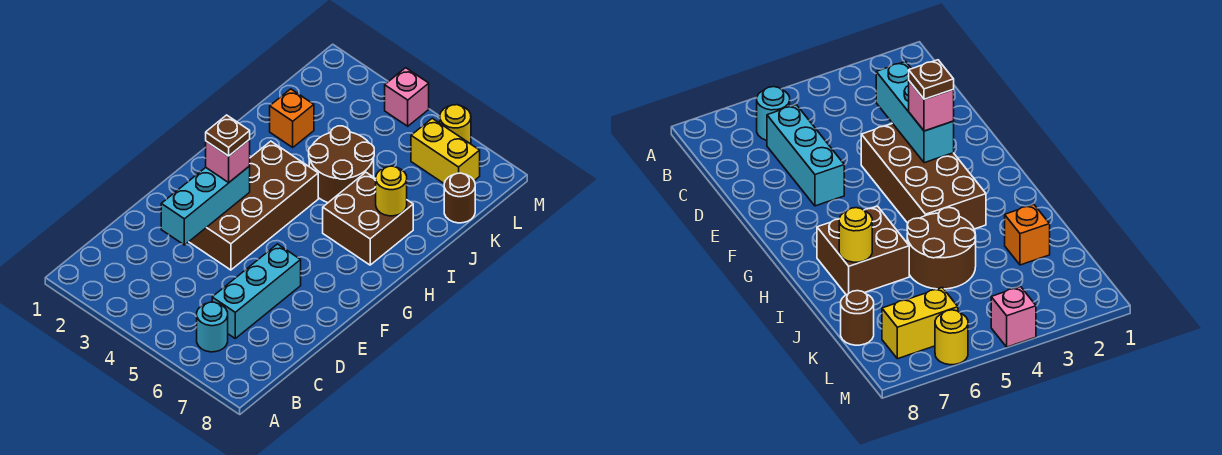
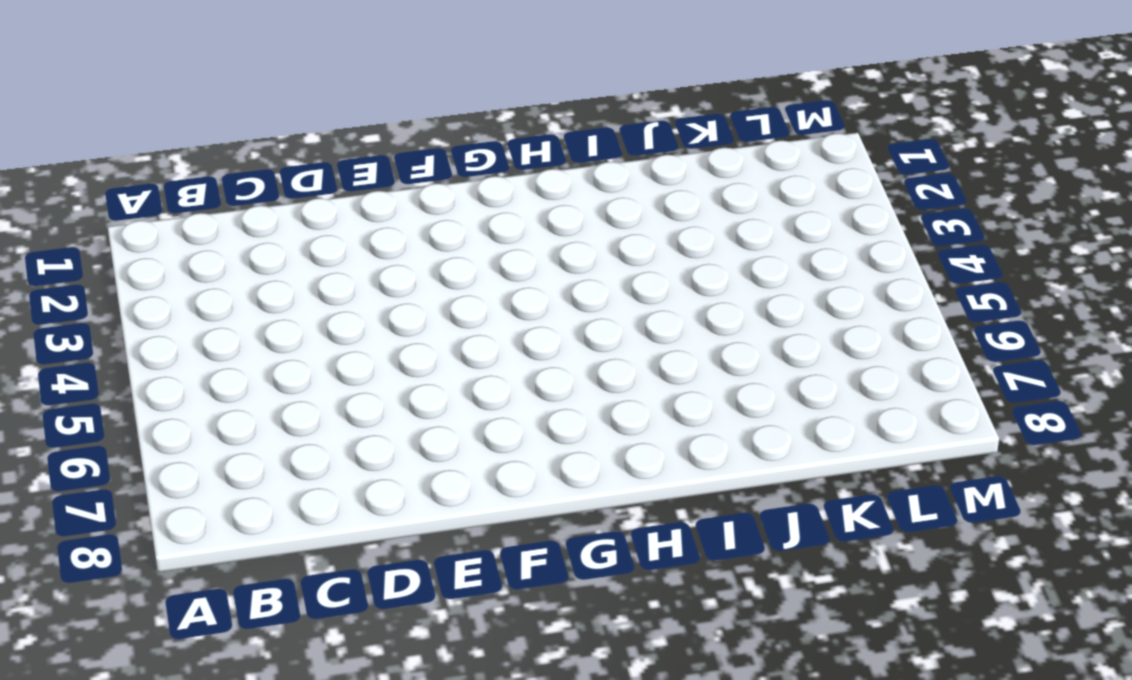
none -> cyan 1x1 round brick [197,302,228,352]
none -> cyan 1x3 brick [212,244,301,338]
none -> brown 2x4 brick [189,141,318,270]

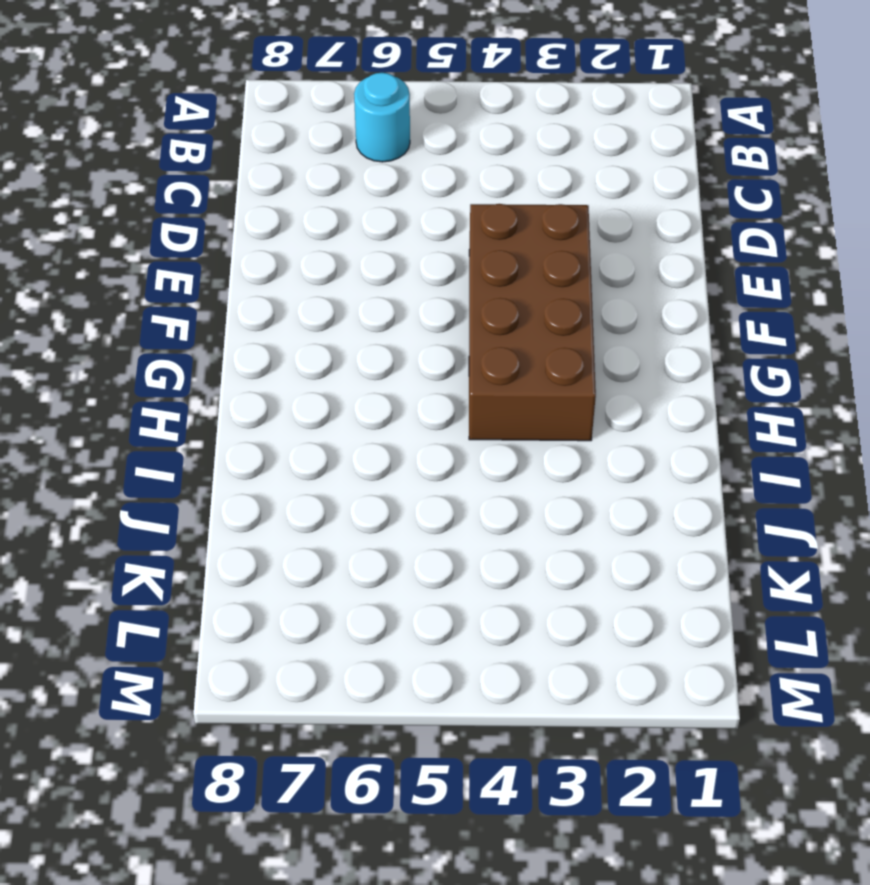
none -> cyan 1x3 brick [212,244,301,338]
none -> brown 2x2 brick [323,172,413,265]
none -> brown 2x2 round brick [309,126,374,203]

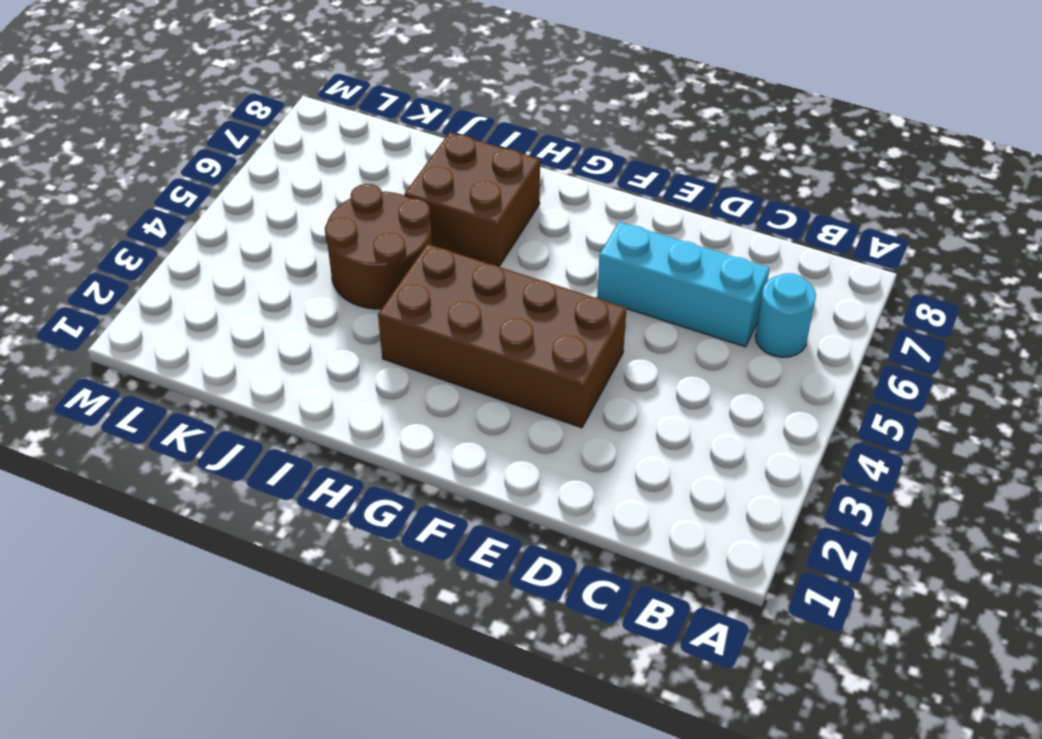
none -> orange 1x1 brick [270,89,314,147]
none -> brown 1x1 round brick [444,173,475,223]
none -> yellow 1x2 brick [411,118,480,183]

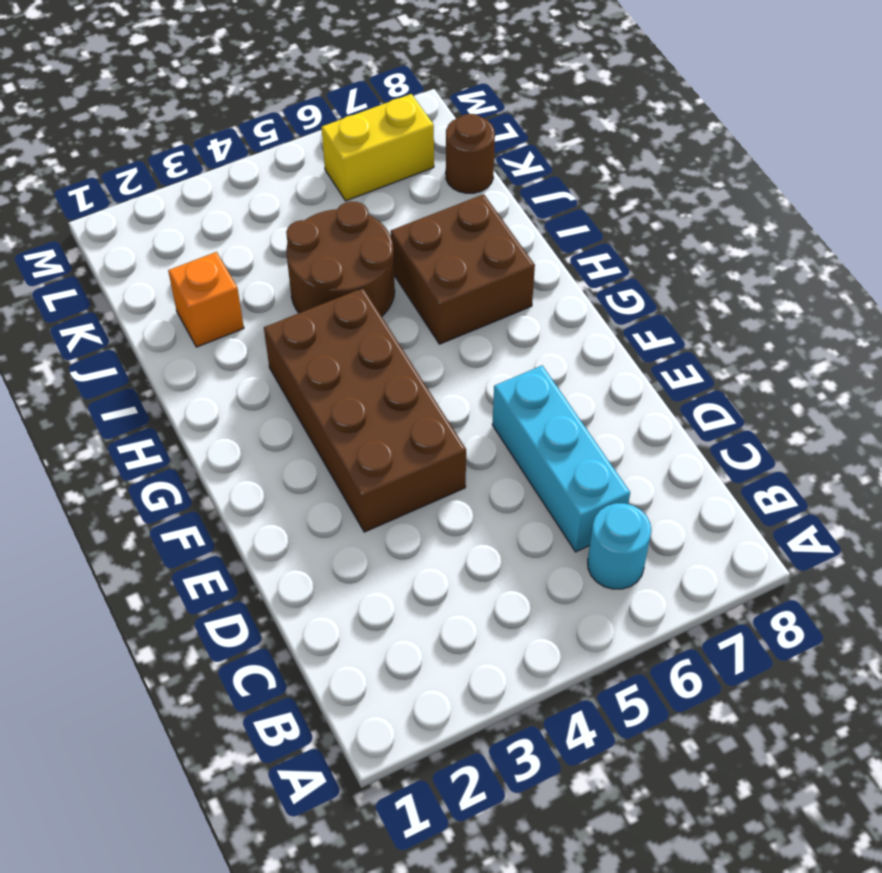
none -> pink 1x1 brick [385,68,429,126]
none -> yellow 1x1 round brick [440,105,471,144]
none -> cyan 1x3 brick [161,166,250,245]

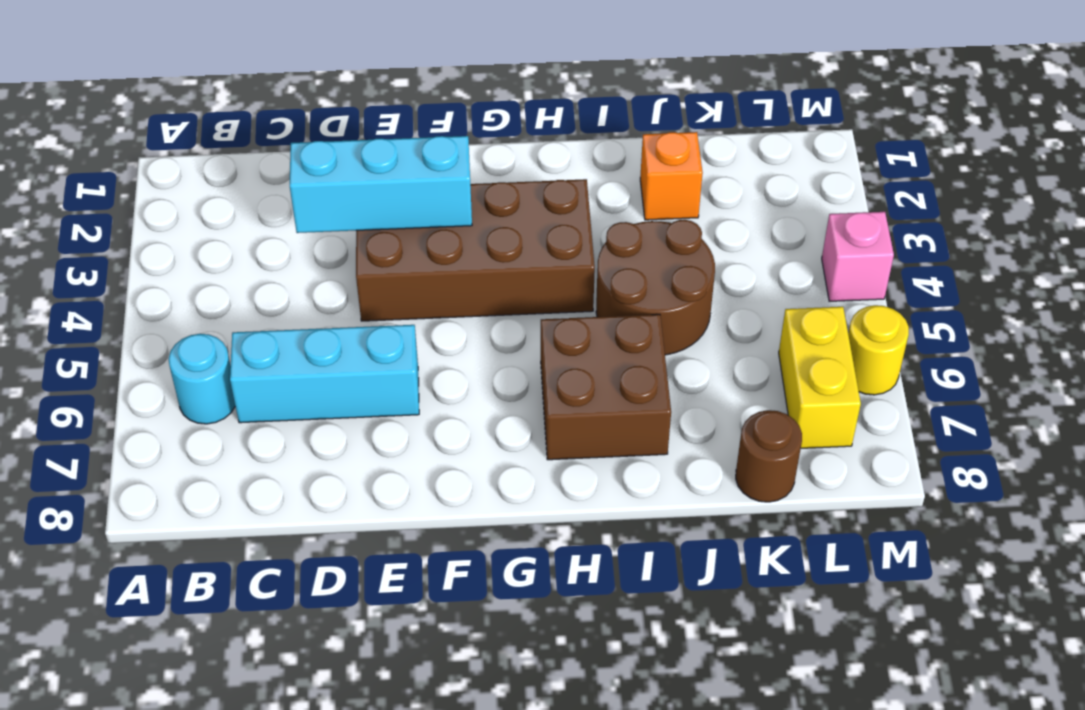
none -> yellow 1x1 round brick [376,166,407,216]
none -> pink 1x1 brick [206,140,250,182]
none -> brown 1x1 plate [206,115,250,156]

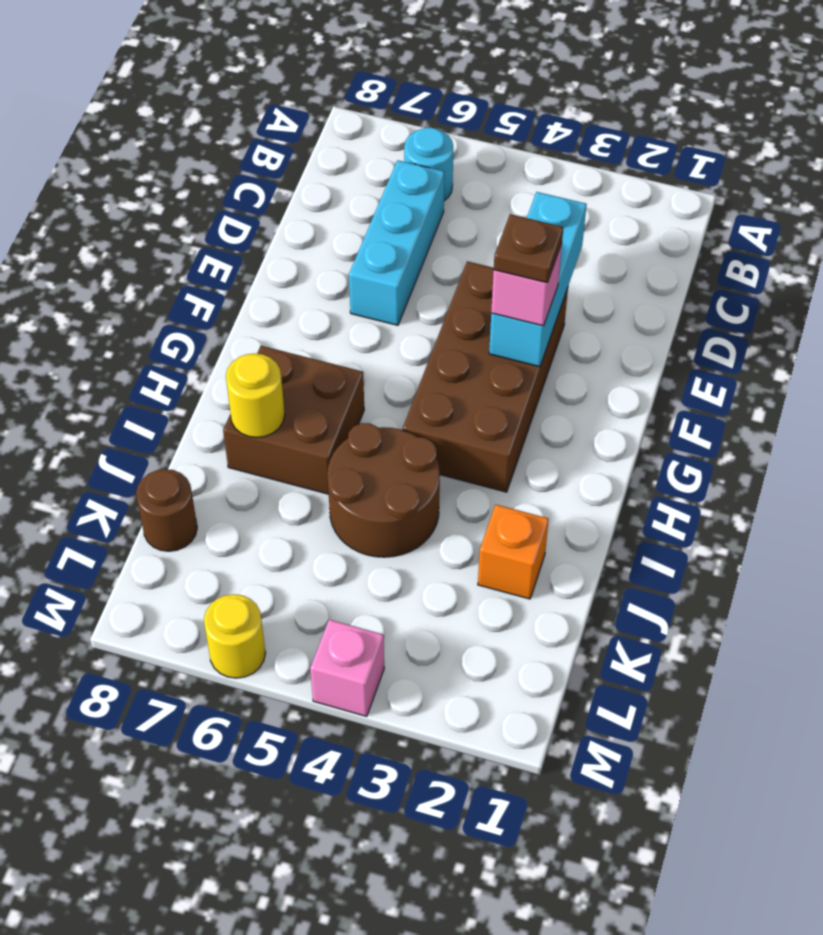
none -> yellow 1x2 brick [411,118,480,183]

